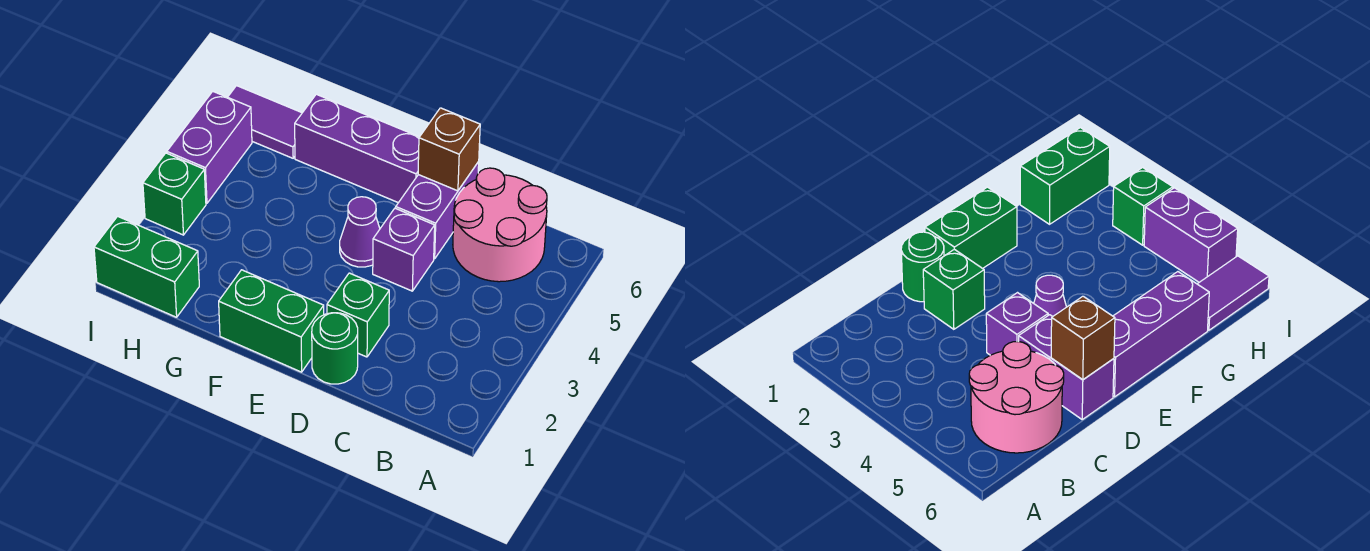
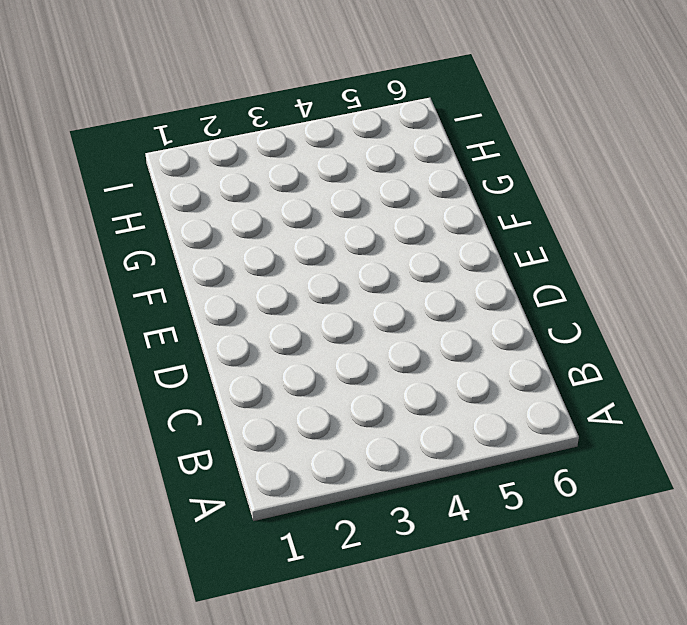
none -> pink 2x2 round brick [453,168,547,282]
none -> green 1x1 round brick [312,313,358,384]
none -> green 1x1 brick [327,273,389,357]

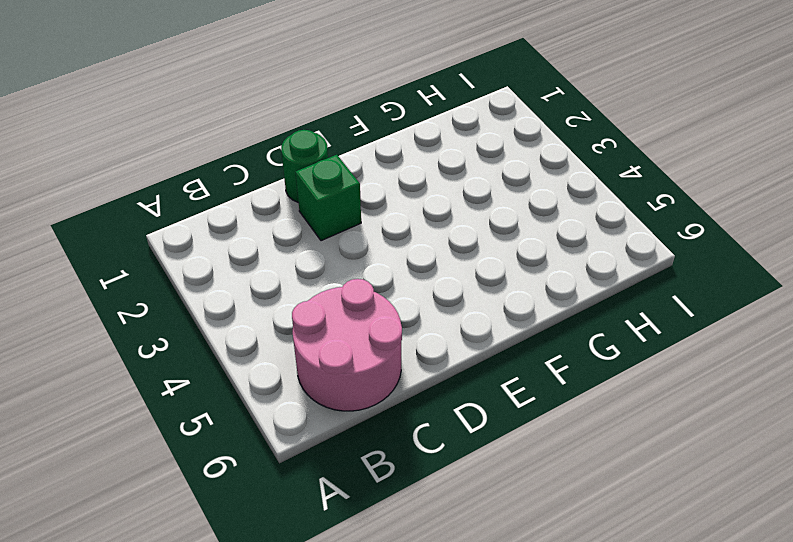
none -> purple 1x1 brick [373,208,435,291]
none -> purple 1x2 brick [396,162,479,259]
none -> green 1x2 brick [219,270,324,372]

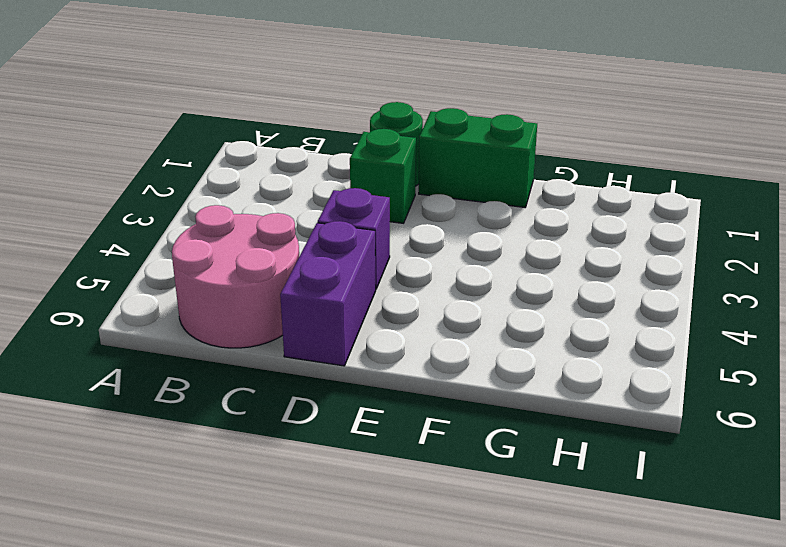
none -> purple 1x1 cone [340,197,380,267]
none -> purple 1x3 brick [295,94,419,203]
none -> green 1x2 brick [94,216,199,317]

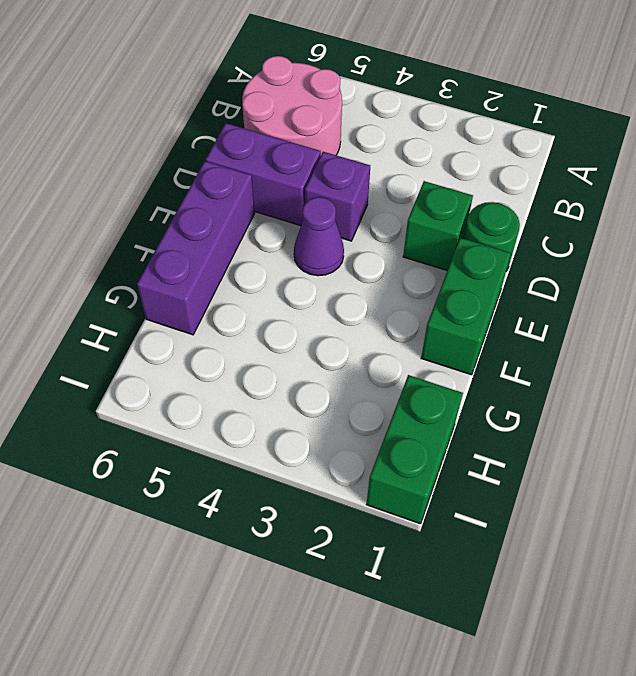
none -> purple 1x2 tile [228,86,302,158]
none -> green 1x1 brick [143,153,206,235]
none -> purple 1x2 brick [167,91,252,203]

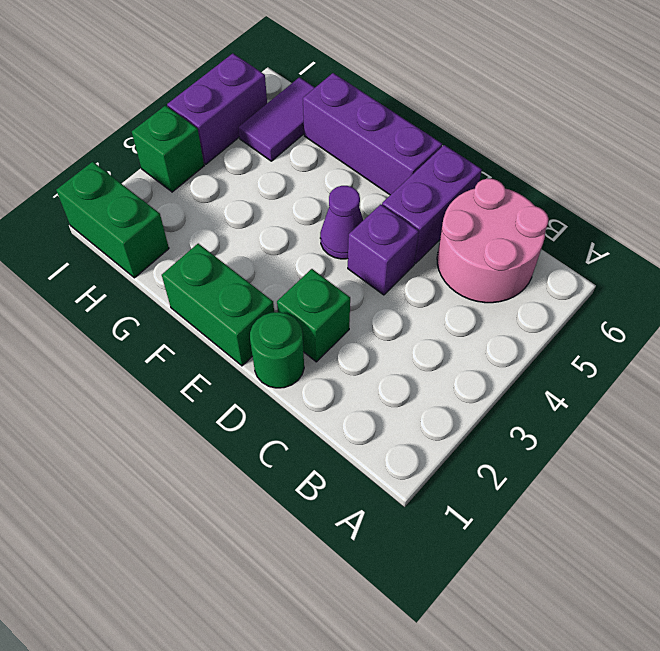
purple 1x2 tile [238,77,315,161] -> purple 1x2 tile turned to [228,86,302,158]
none -> brown 1x1 brick [418,108,480,191]

